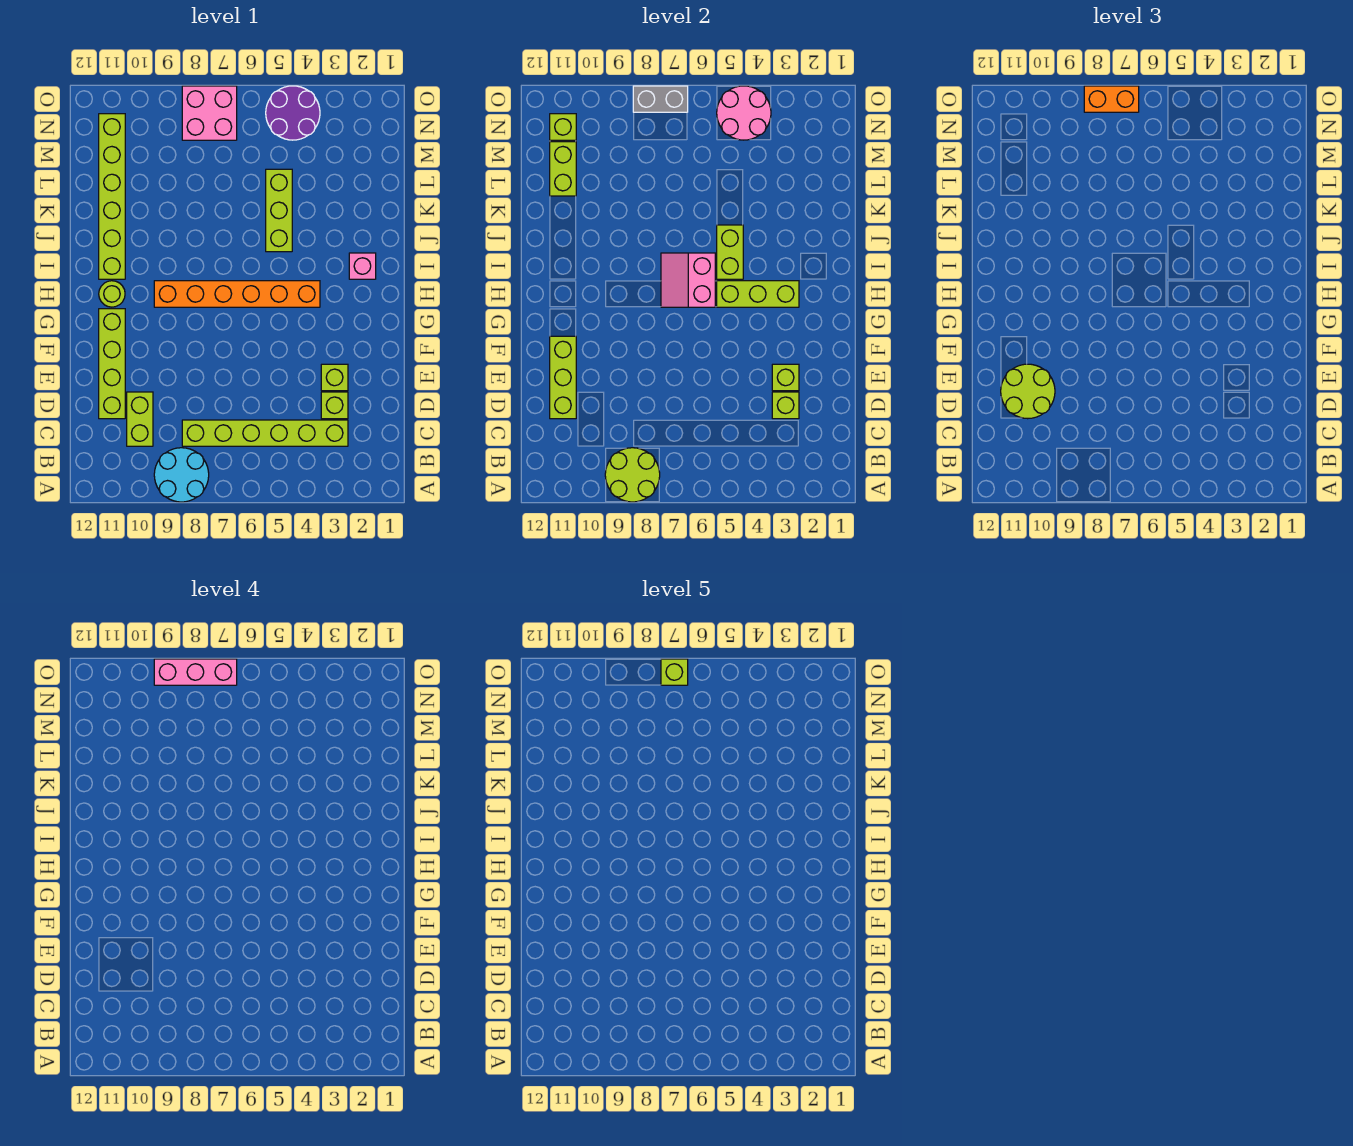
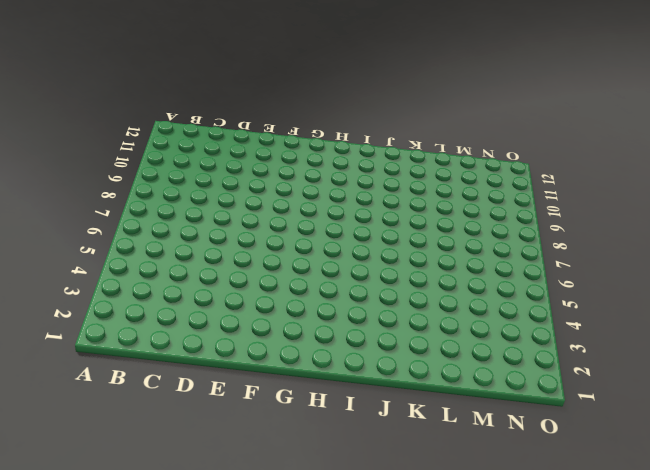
none -> cyan 2x2 round brick [154,448,209,502]
none -> lime 1x6 brick [182,420,348,446]
none -> lime 1x2 brick [127,392,153,446]

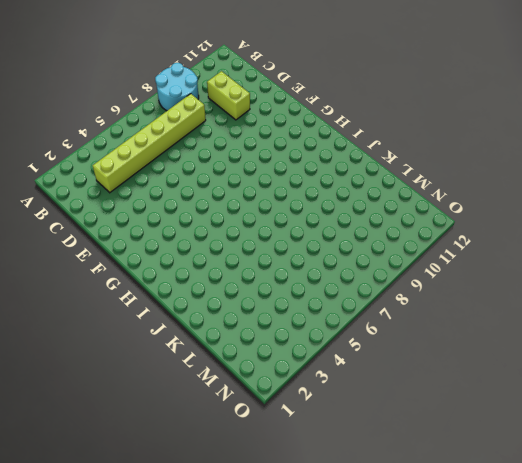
none -> lime 1x1 brick [321,392,348,419]
none -> lime 1x4 brick [99,309,125,419]
none -> lime 1x1 brick [321,364,348,391]

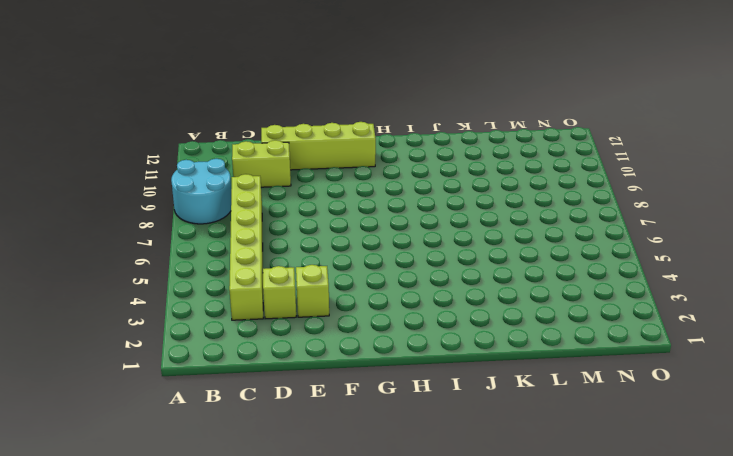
none -> orange 1x6 brick [154,281,320,307]
none -> lime 1x1 round brick [99,281,125,307]
none -> pink 1x1 brick [349,253,376,279]

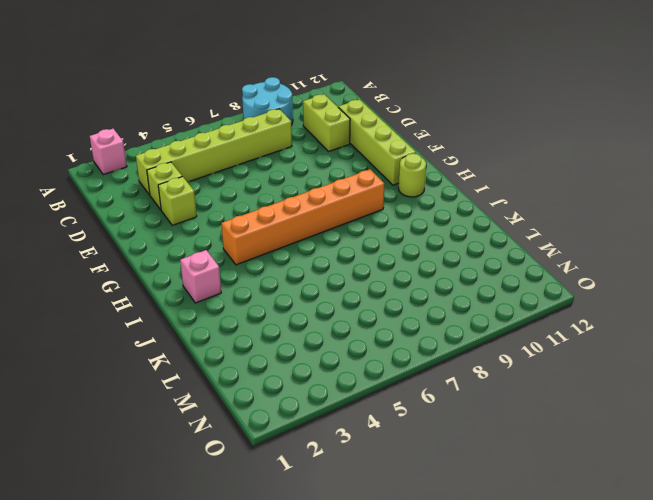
pink 1x1 brick [90,129,127,175] -> none
none -> lime 1x6 brick [99,114,125,279]
none -> lime 1x3 brick [266,169,292,252]
none -> purple 2x2 round brick [266,86,320,140]

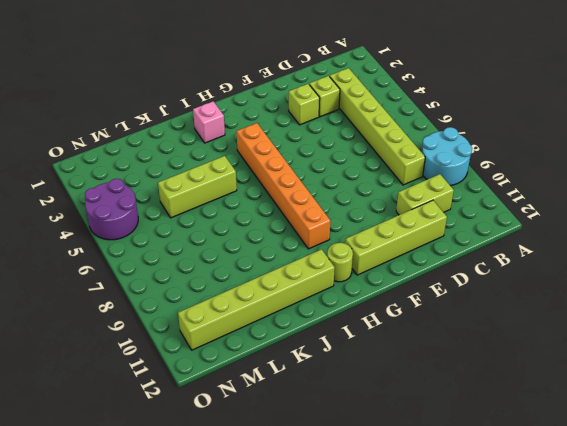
none -> pink 2x2 brick [182,86,237,140]
none -> lime 2x2 round brick [605,448,660,502]
none -> lime 1x1 brick [772,392,799,419]

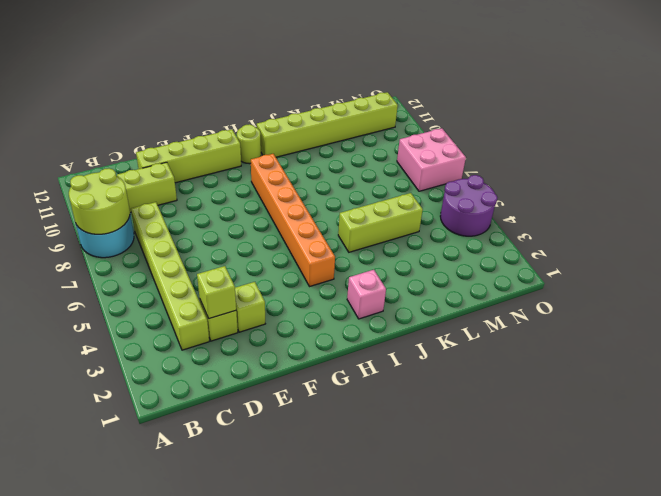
none -> lime 1x3 brick [550,336,576,419]
none -> lime 1x1 brick [772,364,799,391]
none -> lime 1x3 brick [717,281,799,307]

